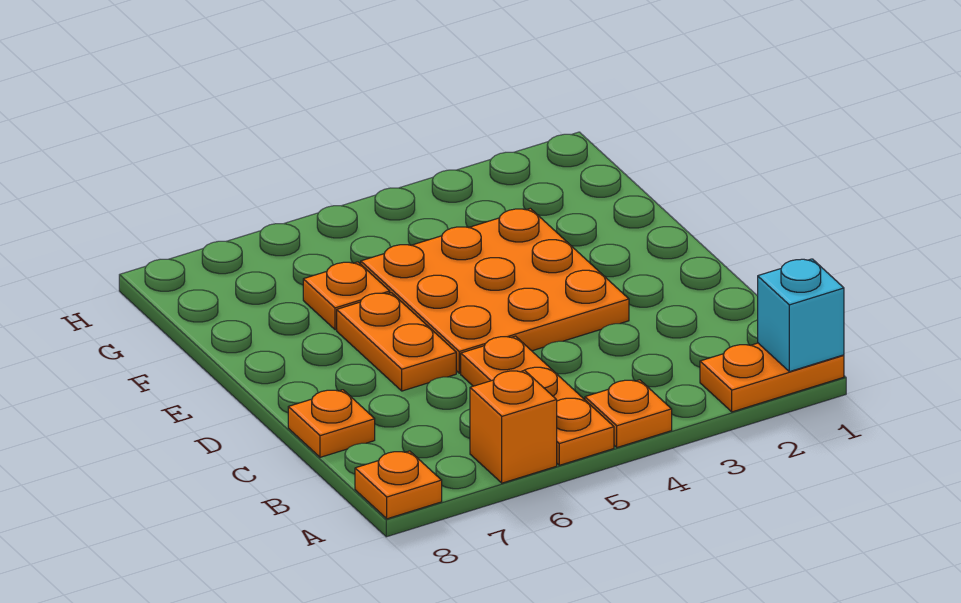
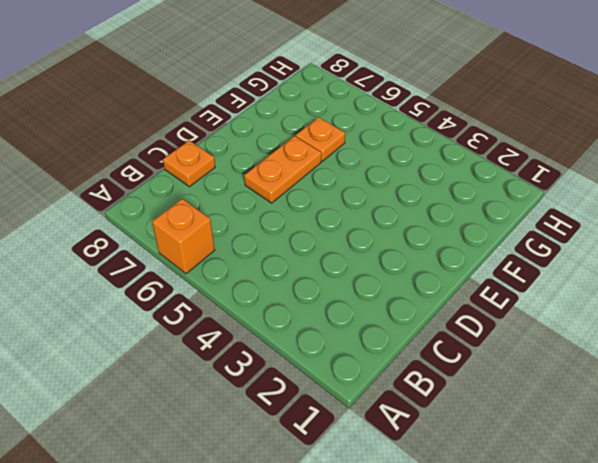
none -> orange 1x2 plate [700,343,844,412]
none -> orange 1x1 plate [585,380,672,447]

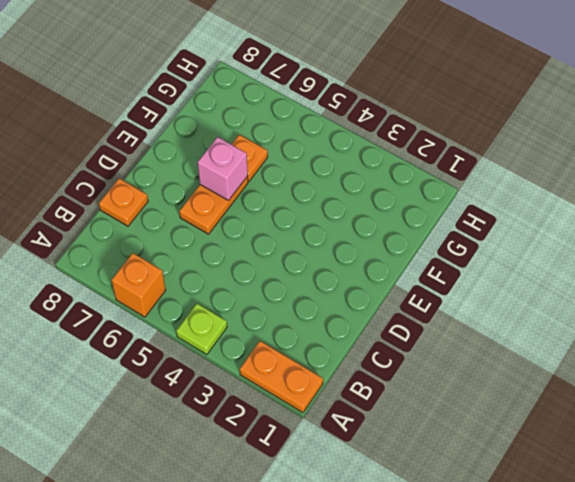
lime 1x1 plate [176,304,227,355] -> orange 1x1 plate [585,380,672,447]
pink 1x1 brick [198,137,248,200] -> none
none -> orange 1x3 plate [461,336,614,465]
none -> orange 1x1 plate [355,451,442,519]

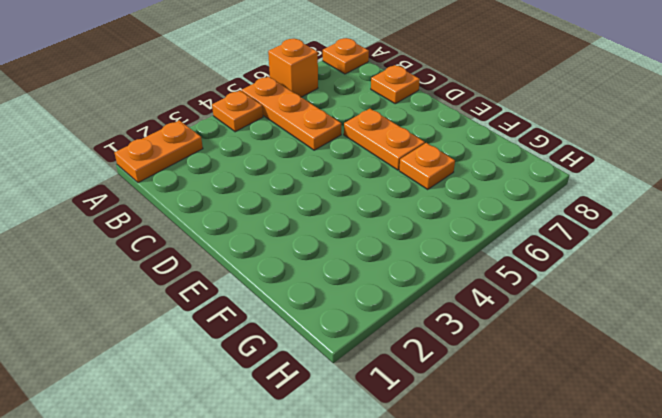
none -> orange 3x3 plate [361,208,629,373]
none -> cyan 1x1 brick [758,259,844,372]

